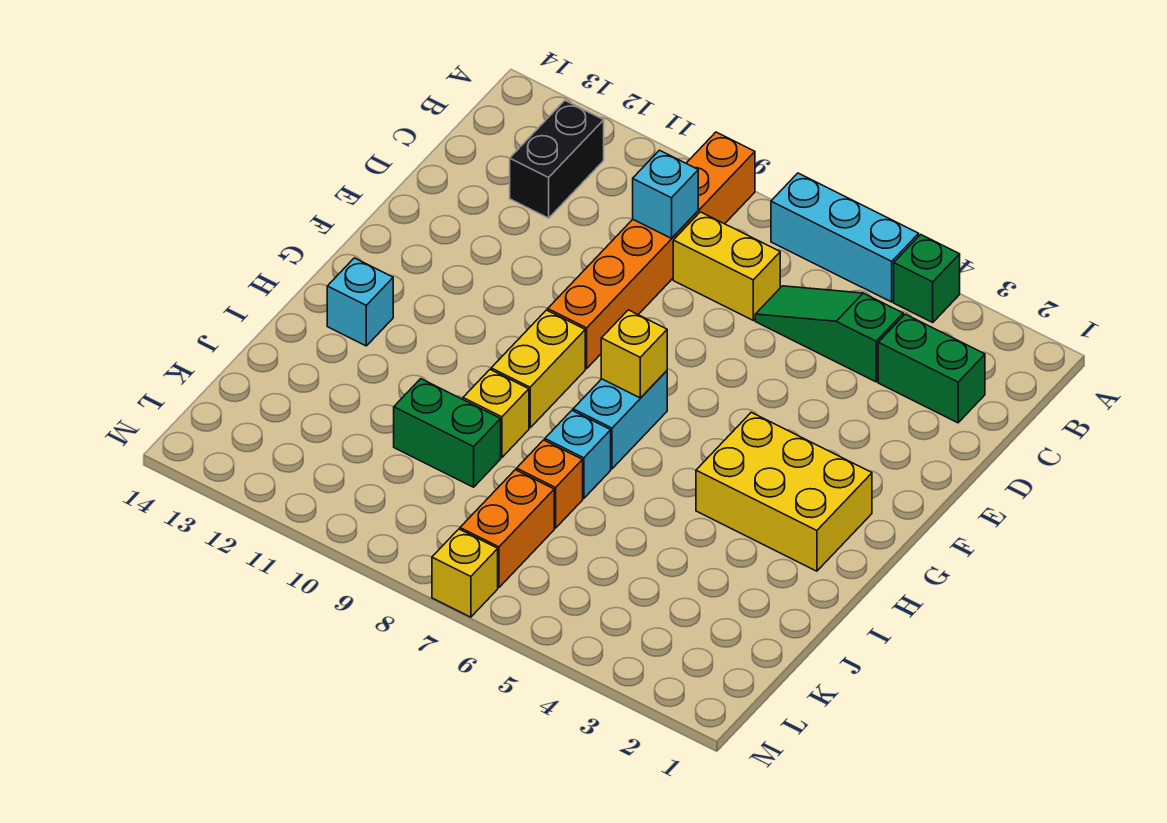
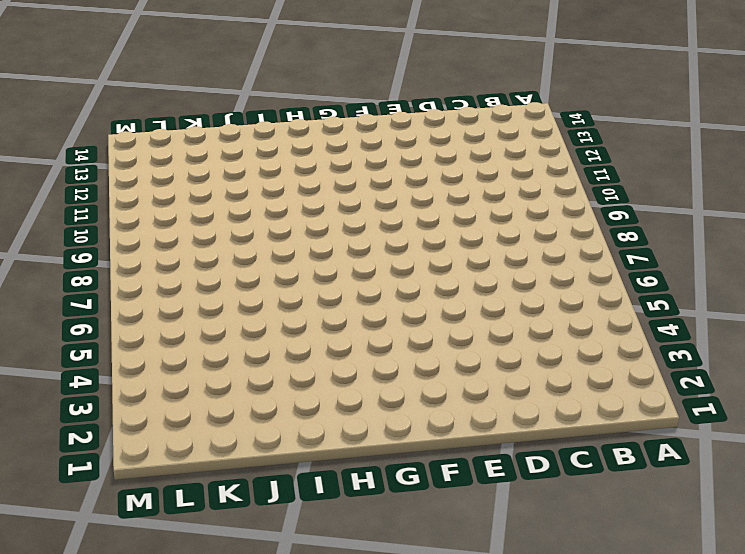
none -> green 1x1 brick [894,235,960,322]
none -> cyan 1x3 brick [771,173,919,302]
none -> orange 1x6 brick [548,132,755,368]

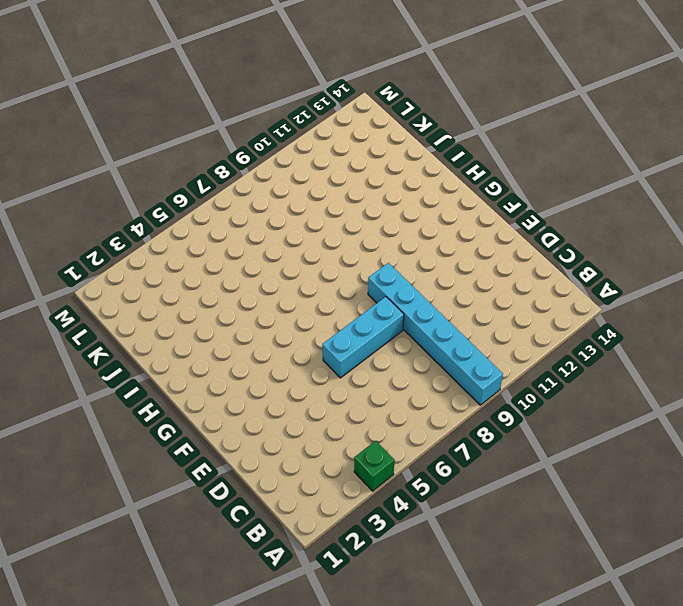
cyan 1x6 brick [368,263,503,405] -> orange 1x6 brick [548,132,755,368]
cyan 1x3 brick [323,297,404,378] -> cyan 1x3 brick moved to [771,173,919,302]
none -> black 1x2 brick [510,101,604,218]
none -> green 1x2 brick [878,314,985,423]
none -> green 1x3 slope [755,286,903,382]

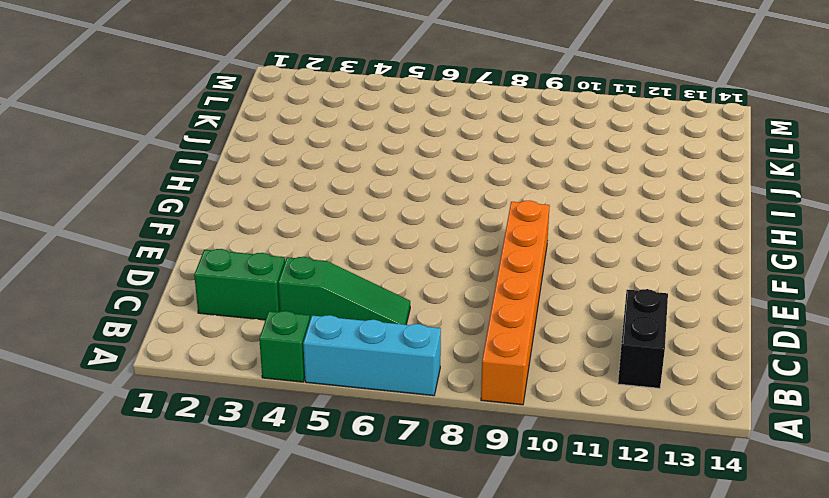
none -> yellow 1x2 brick [673,212,780,320]
none -> yellow 2x3 brick [696,412,872,571]
none -> cyan 1x2 brick [573,371,667,469]

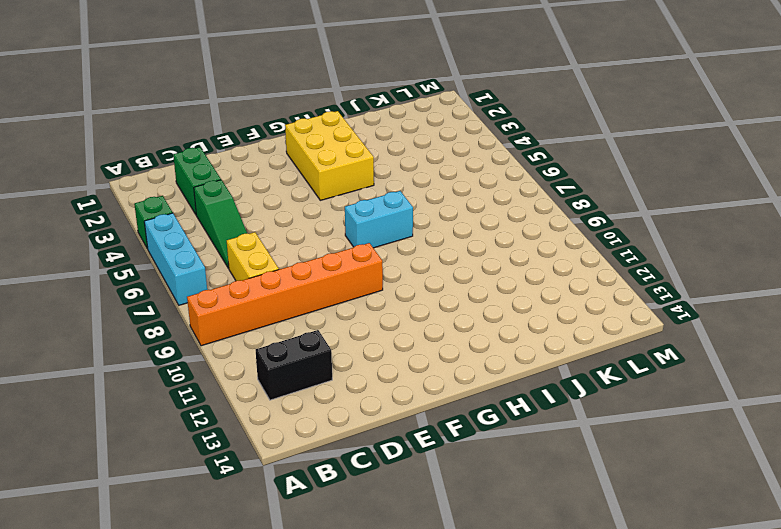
none -> yellow 1x2 brick [491,310,585,428]
none -> cyan 1x1 brick [327,258,393,346]
none -> cyan 1x1 brick [545,411,611,499]

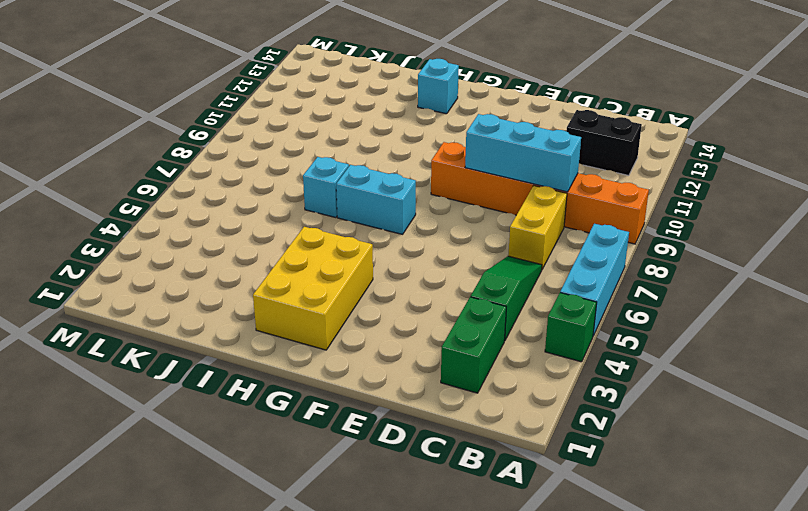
cyan 1x3 brick [465,114,581,192] -> cyan 1x1 brick [633,150,698,238]
none -> yellow 1x2 brick [491,310,585,428]
none -> yellow 1x1 brick [463,370,529,458]
none -> orange 1x1 brick [517,440,583,528]

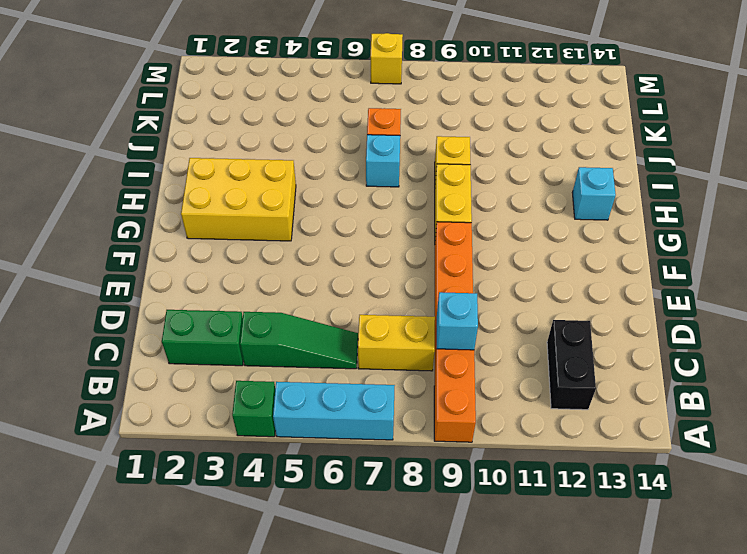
none -> cyan 1x2 brick [573,371,667,469]
none -> green 1x2 brick [394,379,501,487]
none -> orange 1x2 brick [460,470,554,587]

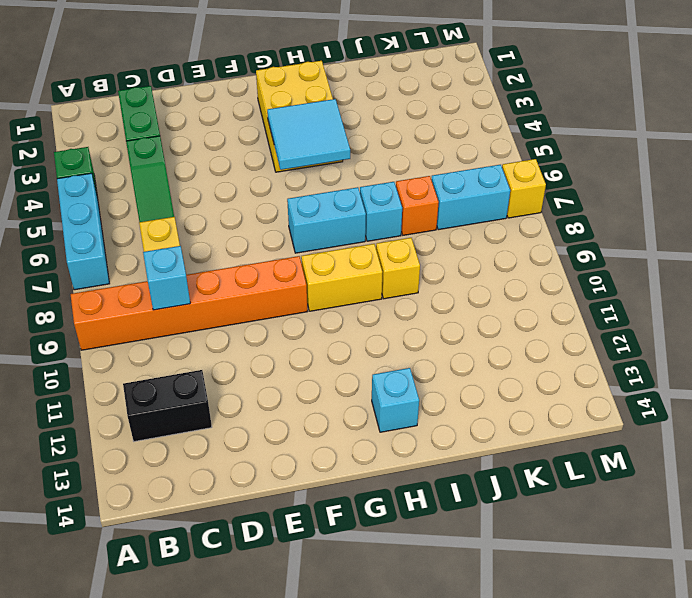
cyan 2x2 tile [267,99,350,170] -> none
cyan 1x2 brick [431,165,510,230] -> orange 1x2 brick [460,470,554,587]
none -> green 1x2 brick [394,379,501,487]
none -> yellow 1x1 brick [601,310,667,398]

